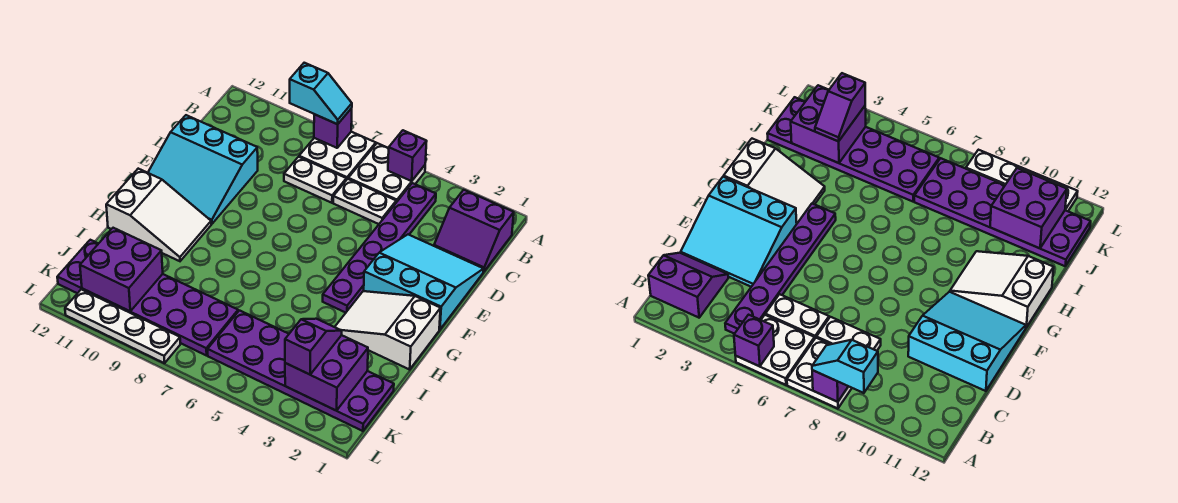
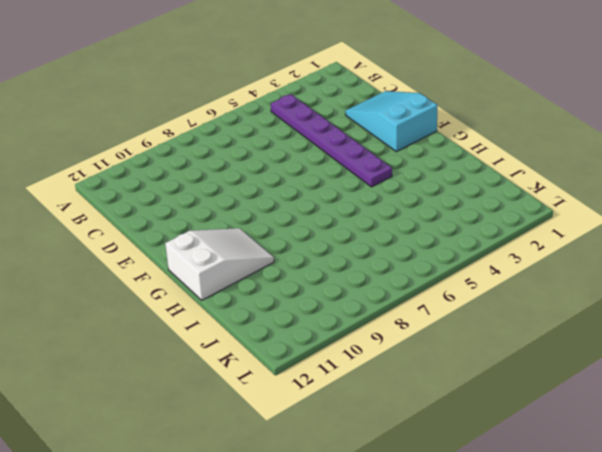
cyan 2x3 slope [345,91,438,152] -> cyan 3x3 slope [364,235,484,330]
none -> white 2x2 plate [348,143,425,202]
none -> white 2x2 plate [299,132,376,180]
none -> purple 2x2 slope [434,190,514,272]

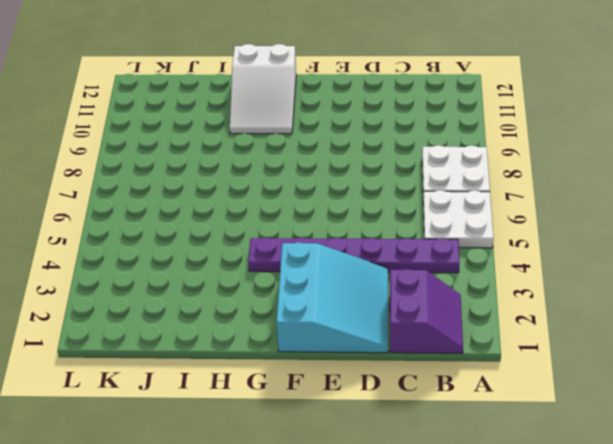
purple 2x2 slope [390,269,463,353] -> purple 2x2 slope turned to [434,190,514,272]
none -> white 1x2 plate [333,179,396,224]
none -> white 1x2 plate [284,157,346,203]
none -> cyan 3x3 slope [148,115,258,224]

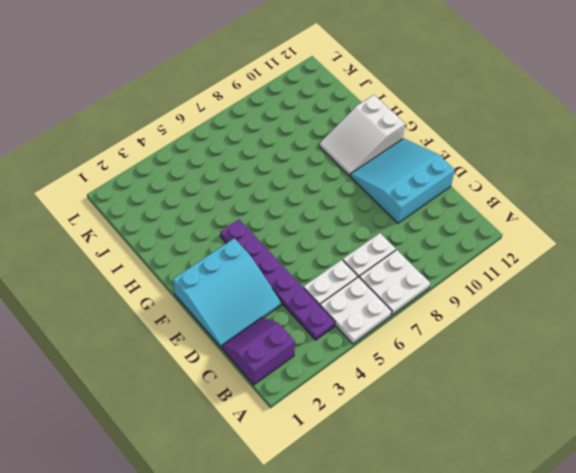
none -> white 2x3 slope [335,291,441,369]
none -> purple 2x6 plate [208,311,394,431]
none -> purple 2x6 plate [57,240,238,356]

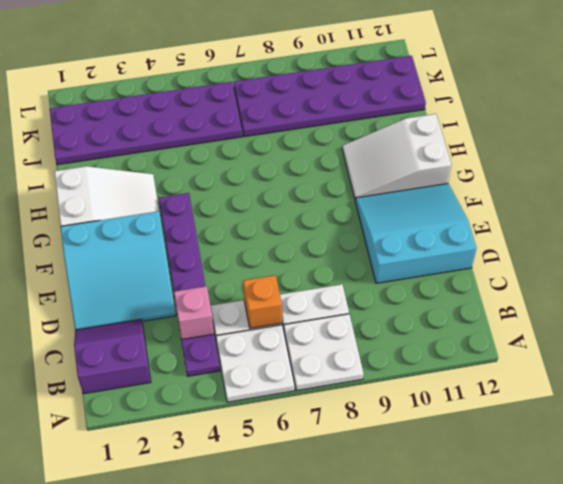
pink 1x1 brick [174,286,214,340] -> none
orange 1x1 brick [243,275,282,328] -> none
none -> white 1x4 plate [65,289,180,363]
none -> purple 1x1 brick [388,130,427,181]
none -> purple 1x1 brick [314,108,352,148]

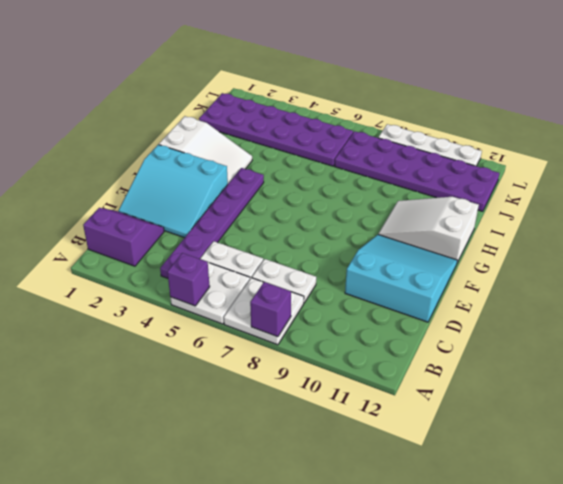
none -> purple 2x2 brick [285,335,368,411]
none -> purple 2x2 brick [80,228,163,311]
none -> cyan 1x2 slope [290,63,352,124]

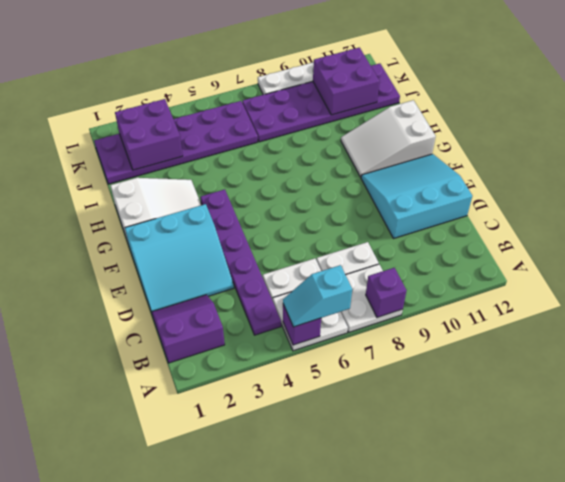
cyan 1x2 slope [283,265,352,327] -> cyan 1x2 slope moved to [290,63,352,124]
none -> purple 1x2 slope [285,319,342,375]

